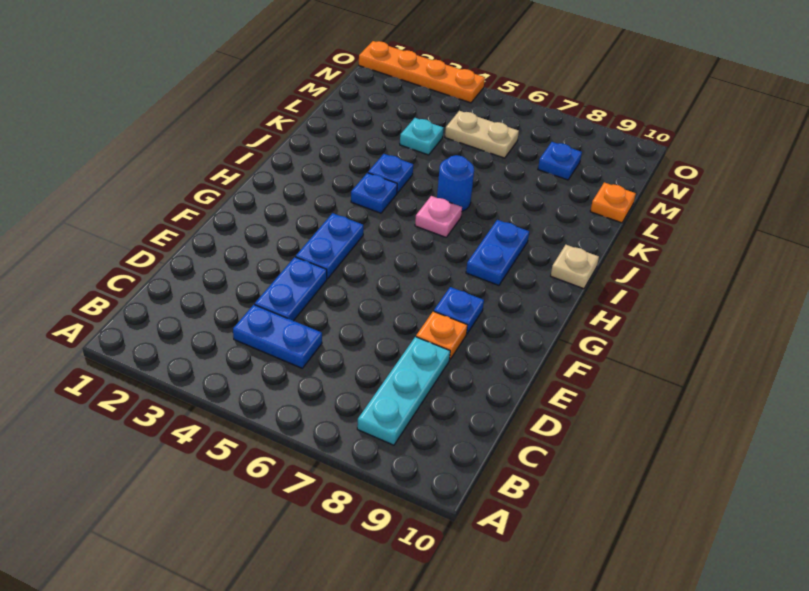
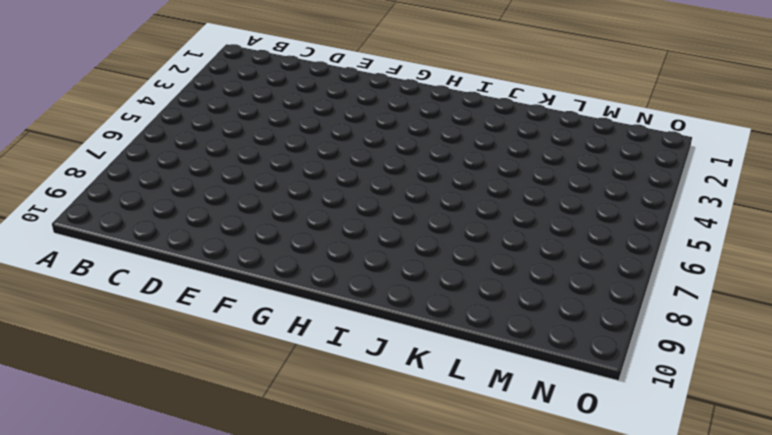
none -> cyan 1x3 plate [357,337,450,445]
none -> blue 1x2 plate [233,305,322,368]
none -> blue 1x2 plate [255,257,327,321]

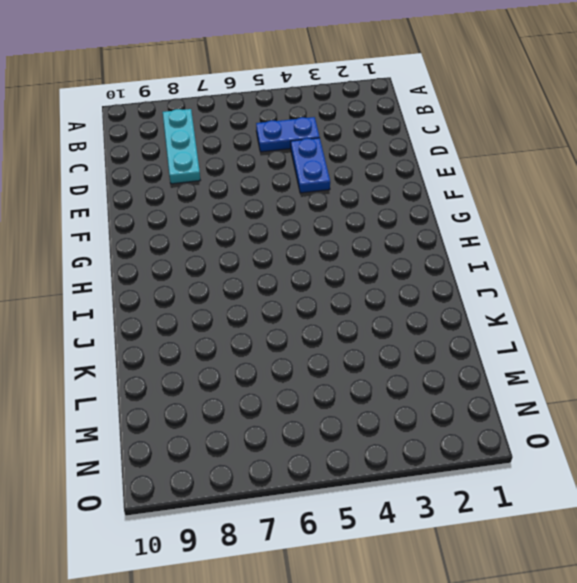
none -> orange 1x1 plate [416,311,467,360]
none -> blue 1x2 plate [296,213,363,279]
none -> blue 1x1 plate [434,287,484,334]

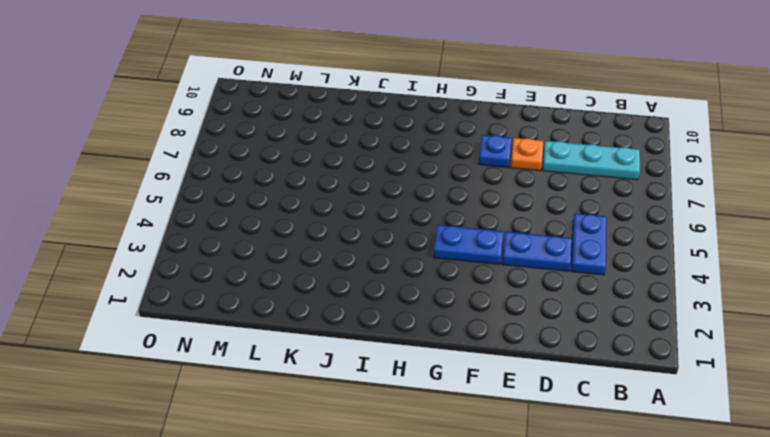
none -> blue 1x2 plate [466,220,529,285]
none -> blue 1x1 plate [351,173,397,213]
none -> pink 1x1 plate [415,196,462,237]

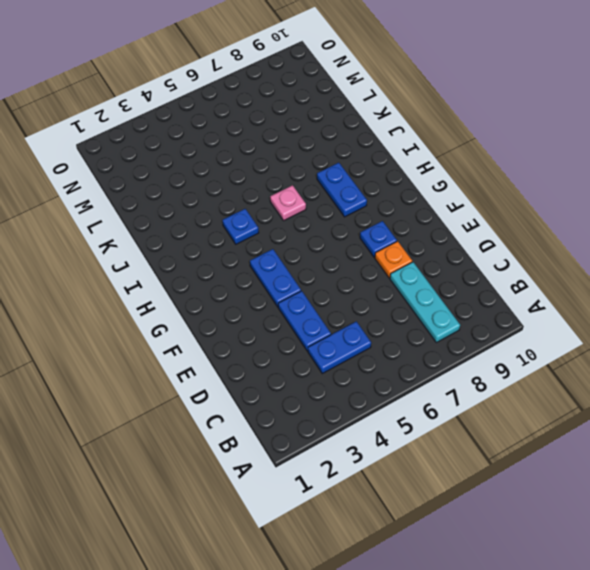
none -> tan 1x1 plate [551,245,599,289]
none -> blue 1x1 plate [368,154,413,193]
none -> blue 1x1 round brick [437,155,474,211]

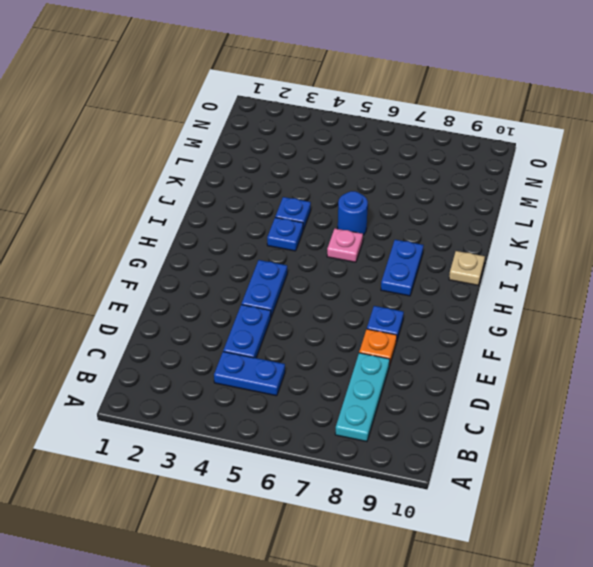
none -> cyan 1x1 plate [400,118,443,155]
none -> orange 1x1 plate [590,182,636,223]
none -> tan 1x2 plate [445,111,519,158]

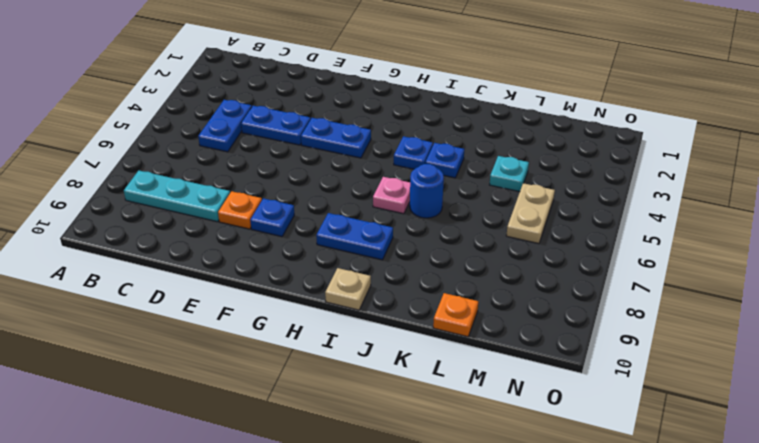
none -> blue 1x1 plate [538,142,582,180]
none -> orange 1x4 plate [359,41,485,103]

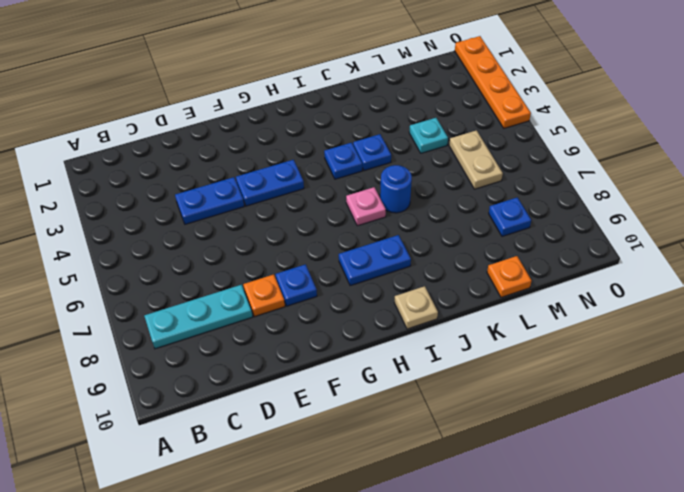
none -> blue 1x2 plate [233,305,322,368]

